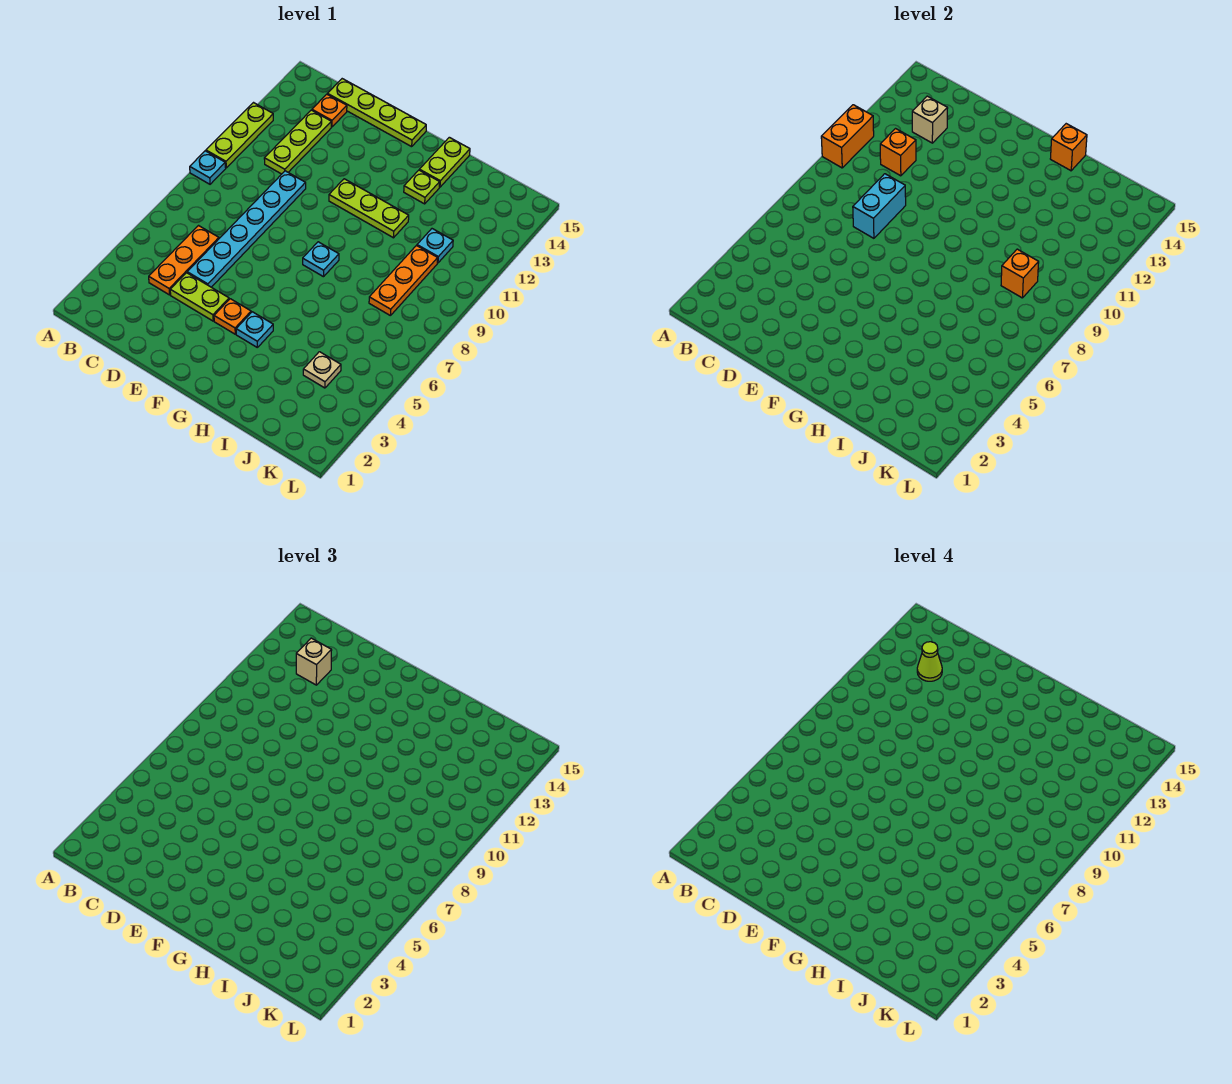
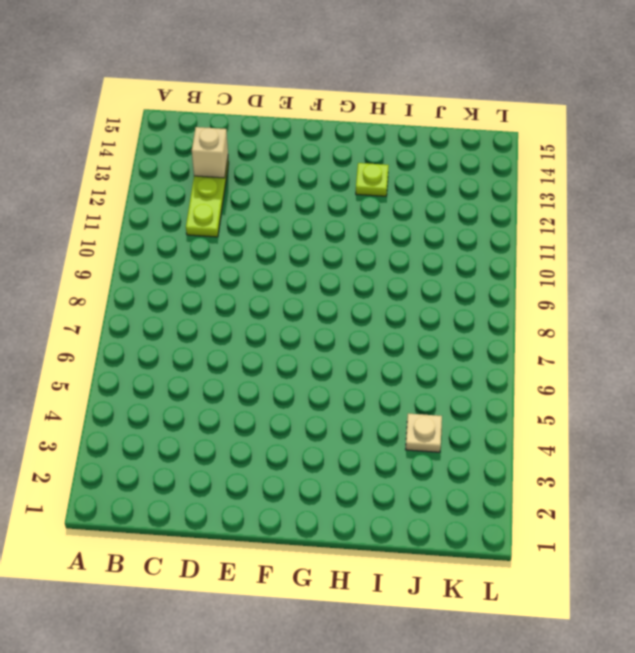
none -> cyan 1x1 plate [190,151,226,184]
none -> lime 1x3 plate [206,103,273,168]
none -> orange 1x3 plate [149,226,219,295]

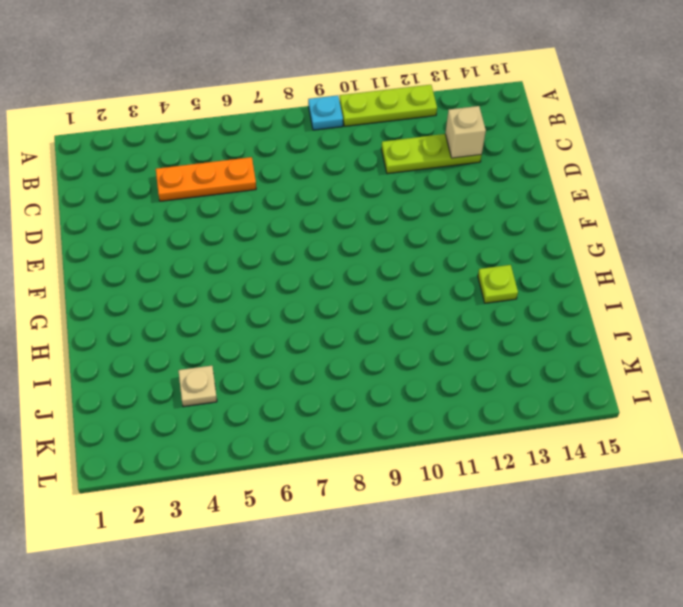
none -> orange 1x1 plate [312,94,347,127]
none -> lime 1x4 plate [327,79,426,147]
none -> lime 1x2 plate [170,273,229,321]

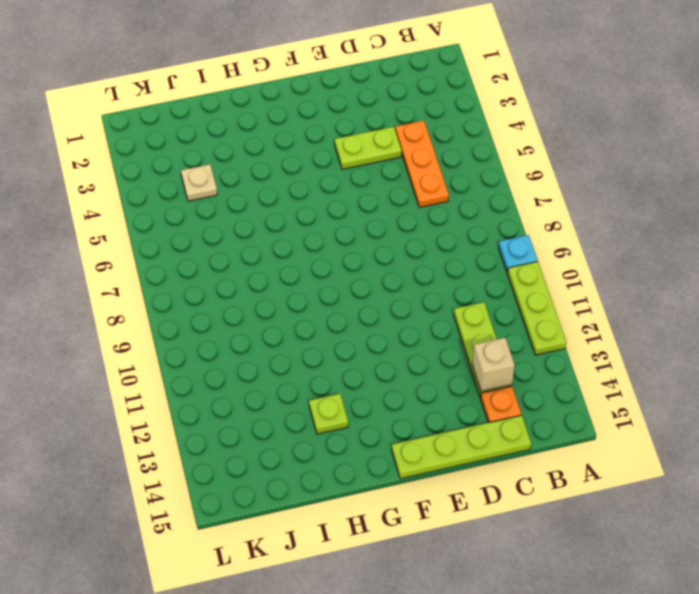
none -> cyan 1x6 plate [187,171,306,287]
none -> orange 1x1 plate [214,299,251,334]
none -> lime 1x3 plate [329,179,409,238]

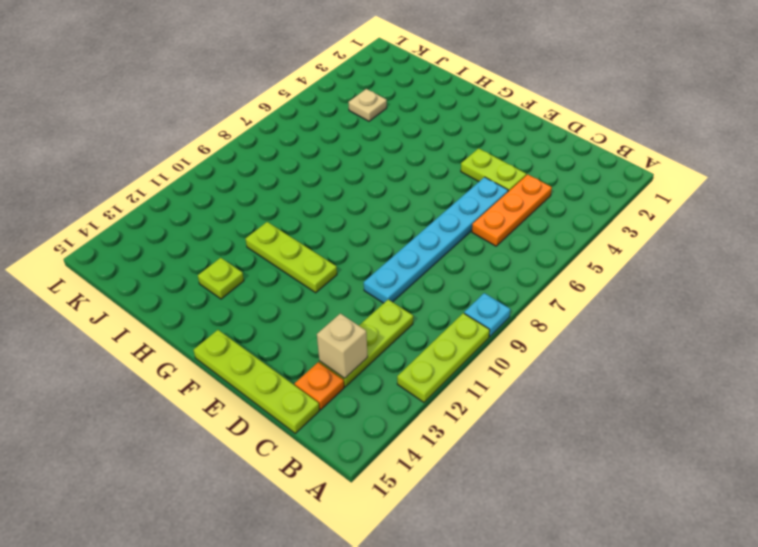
none -> orange 1x1 plate [214,299,251,334]
none -> cyan 1x1 plate [236,312,273,347]
none -> cyan 1x1 plate [303,242,339,277]

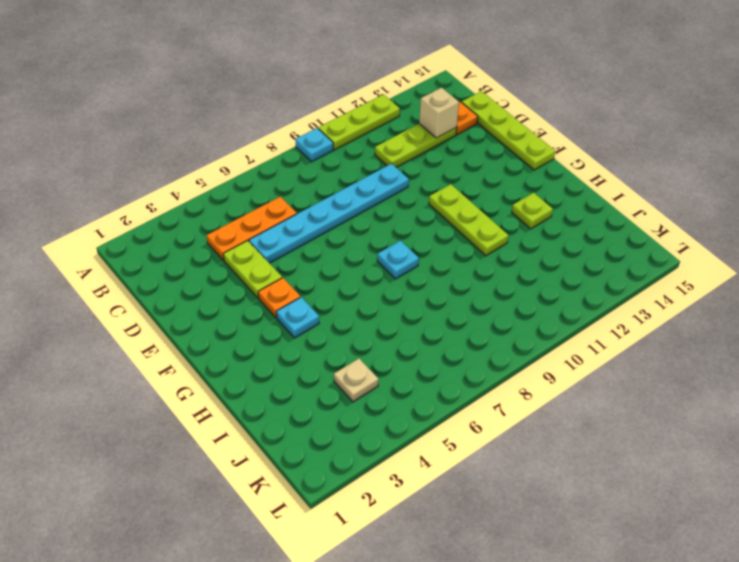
none -> lime 1x2 plate [419,137,470,187]
none -> orange 1x3 plate [369,246,438,316]
none -> cyan 1x1 plate [417,229,453,263]

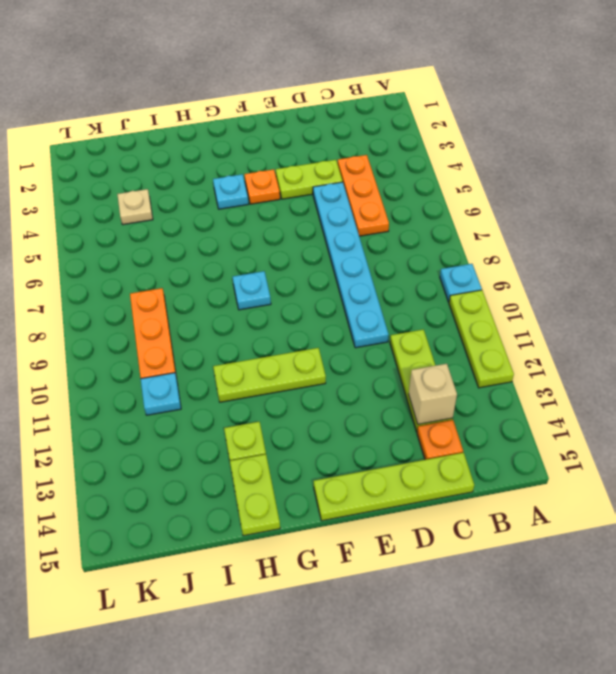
none -> orange 1x2 brick [821,105,874,168]
none -> orange 1x1 brick [880,129,916,176]
none -> cyan 1x2 brick [853,174,906,238]

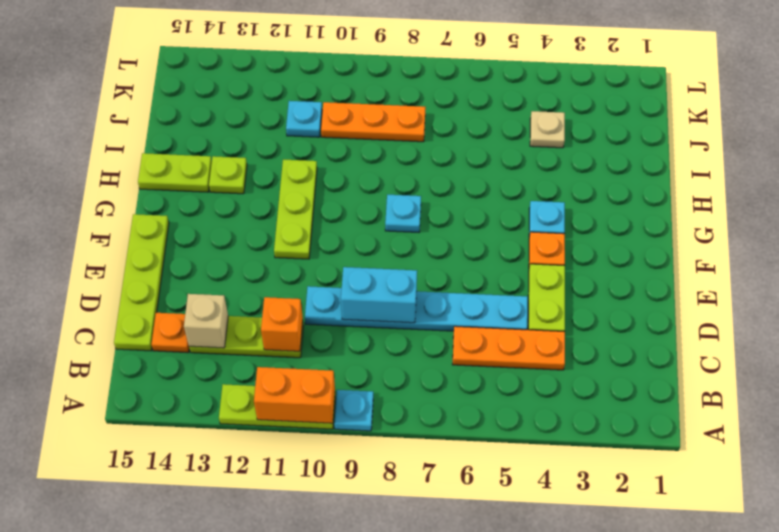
none -> orange 1x1 brick [1050,124,1087,171]
none -> orange 1x1 brick [1001,249,1039,298]
none -> tan 1x1 brick [296,638,332,685]

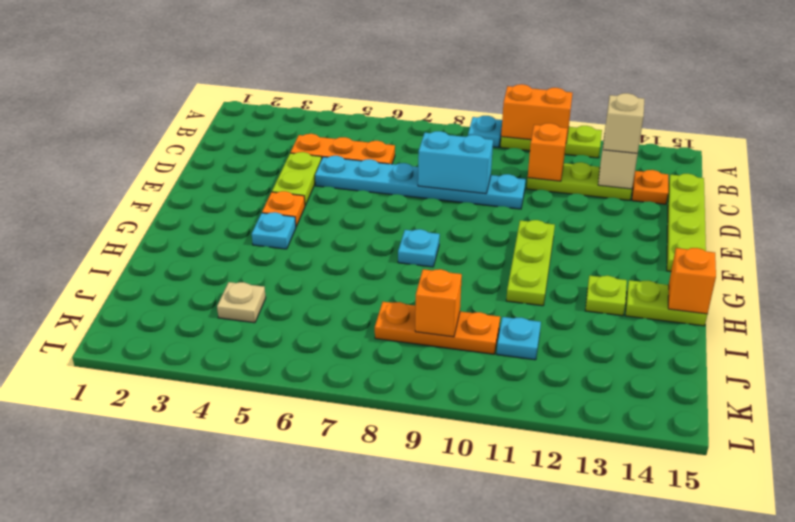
none -> lime 1x1 cone [917,642,942,681]

